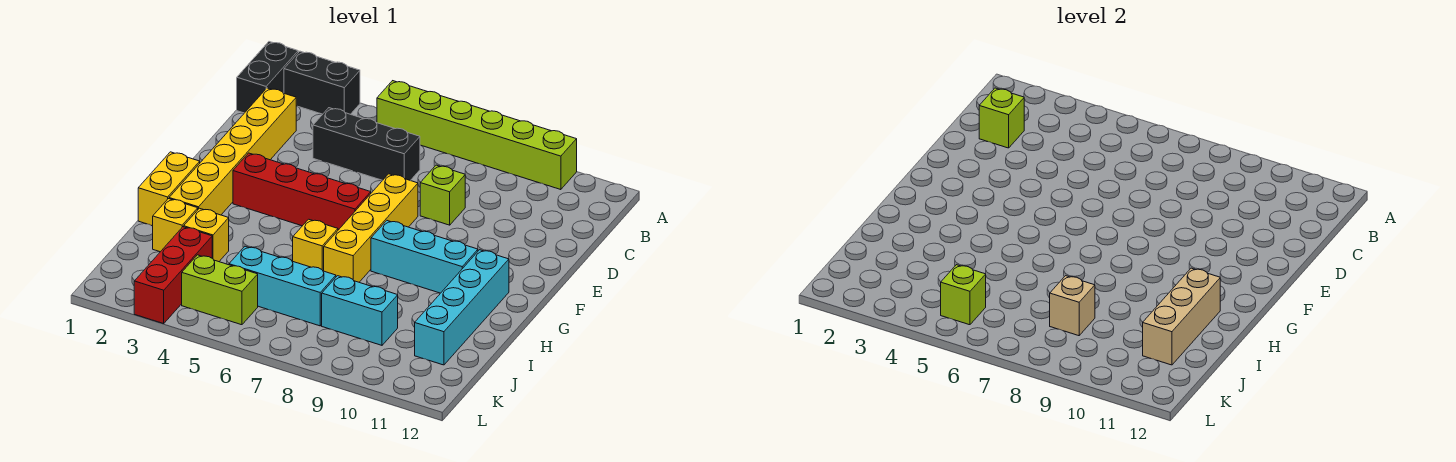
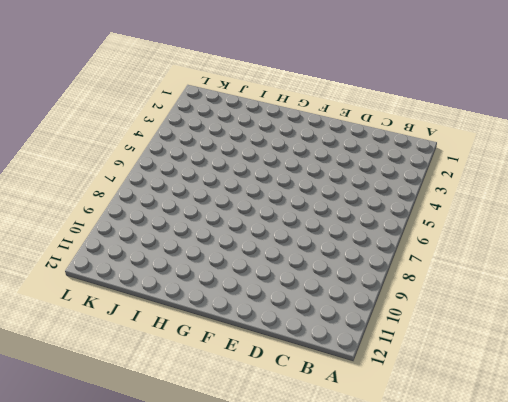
none -> black 1x2 brick [237,42,298,113]
none -> black 1x2 brick [284,51,360,114]
none -> lime 1x6 brick [377,81,577,190]

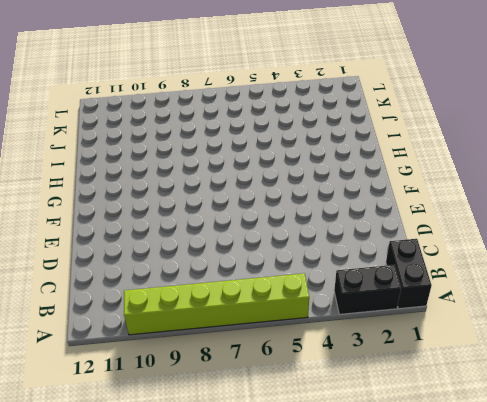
none -> yellow 1x6 brick [169,88,296,215]
none -> black 1x3 brick [313,108,420,180]
none -> lime 1x1 brick [420,165,465,225]

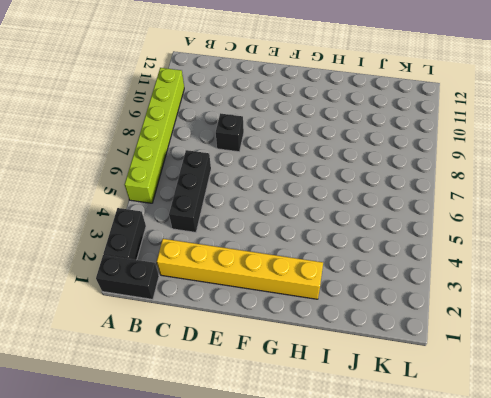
black 1x1 brick [216,113,244,152] -> lime 1x1 brick [420,165,465,225]
none -> yellow 1x4 brick [324,174,418,282]
none -> red 1x4 brick [233,153,371,230]
none -> yellow 1x2 brick [138,152,200,226]

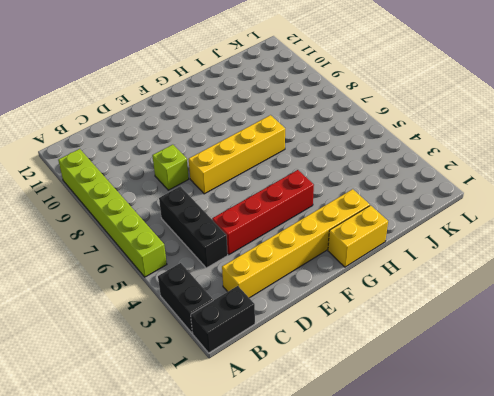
red 1x4 brick [212,170,314,255] -> red 1x4 brick turned to [233,153,371,230]
none -> cyan 1x3 brick [371,221,478,293]
none -> cyan 1x4 brick [415,250,509,365]
none -> yellow 1x1 brick [293,219,338,271]

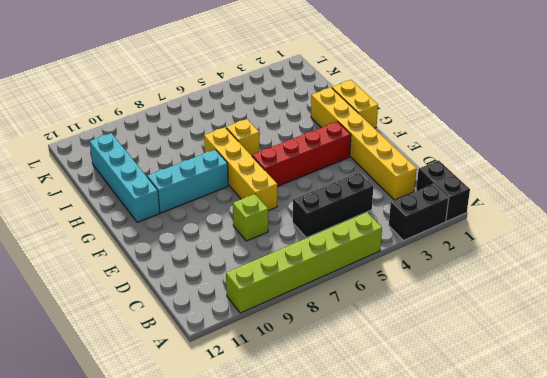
none -> yellow 1x1 brick [153,199,198,252]
none -> yellow 1x1 brick [184,208,229,262]
none -> red 1x3 brick [134,227,212,324]

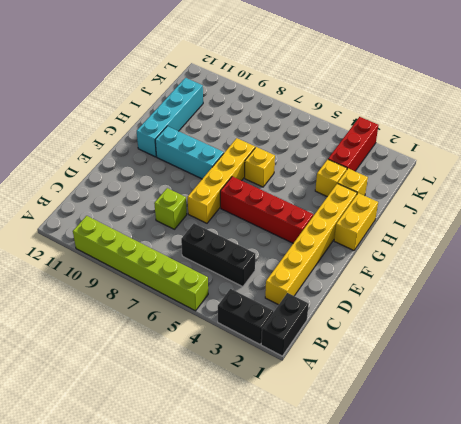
none -> cyan 1x3 brick [229,246,336,326]
none -> cyan 1x2 brick [322,276,398,345]
none -> lime 1x2 brick [182,255,258,325]

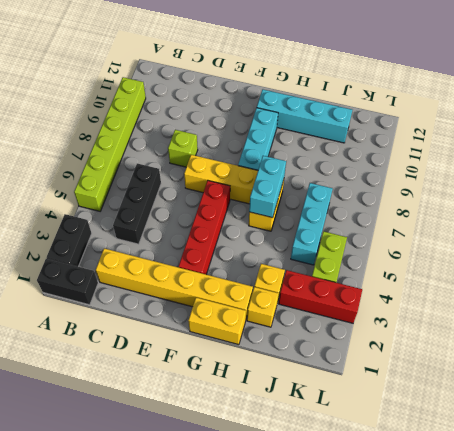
cyan 1x2 brick [249,156,286,218] -> cyan 1x2 brick moved to [322,276,398,345]
none -> lime 1x1 brick [979,88,1024,148]
none -> tan 1x3 brick [1143,268,1220,365]
none -> tan 1x1 brick [1050,276,1095,336]

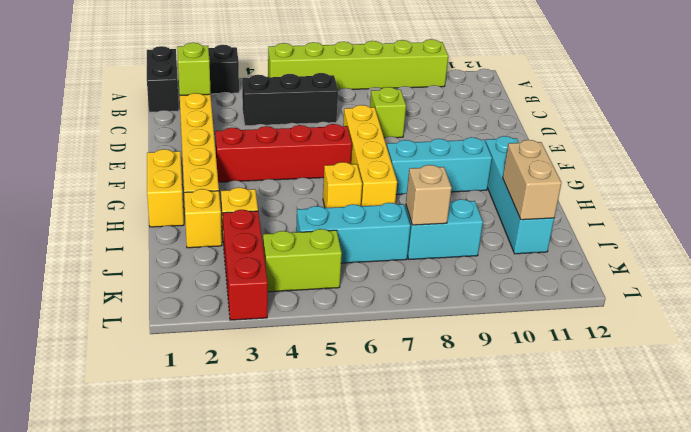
tan 1x2 brick [503,140,561,220] -> tan 1x3 brick [1143,268,1220,365]
none -> lime 1x1 brick [941,265,986,325]

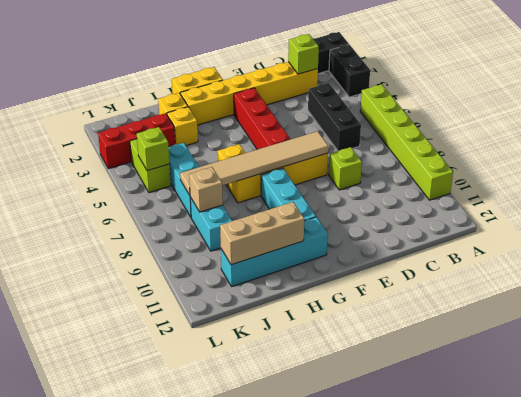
tan 1x6 tile [180,131,328,195] -> none

